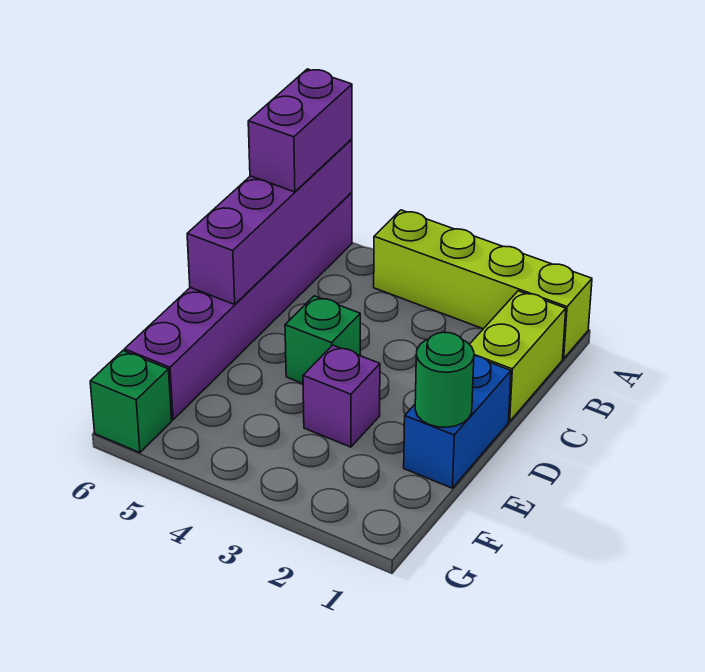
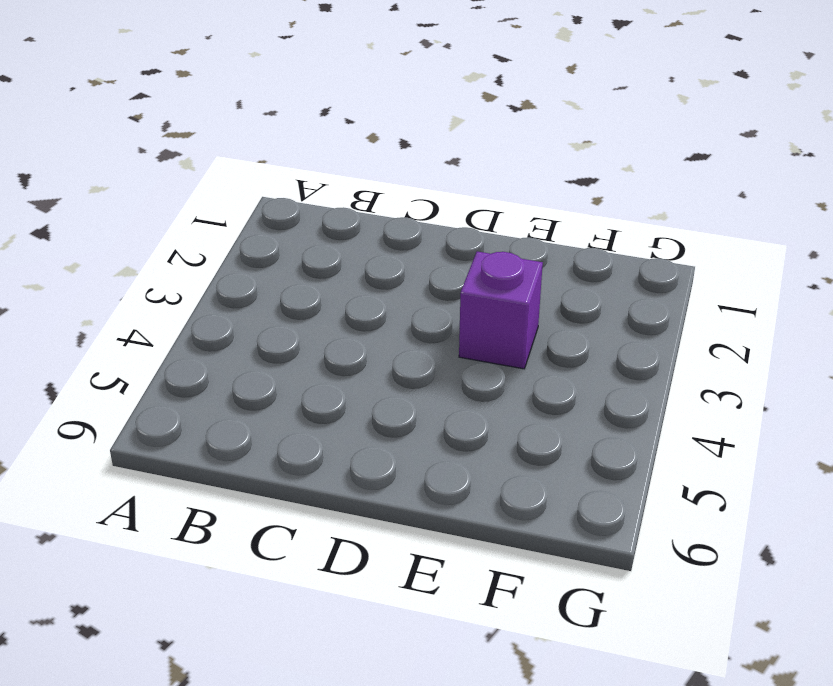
none -> lime 1x4 brick [374,210,592,359]
none -> purple 1x6 brick [124,192,352,420]

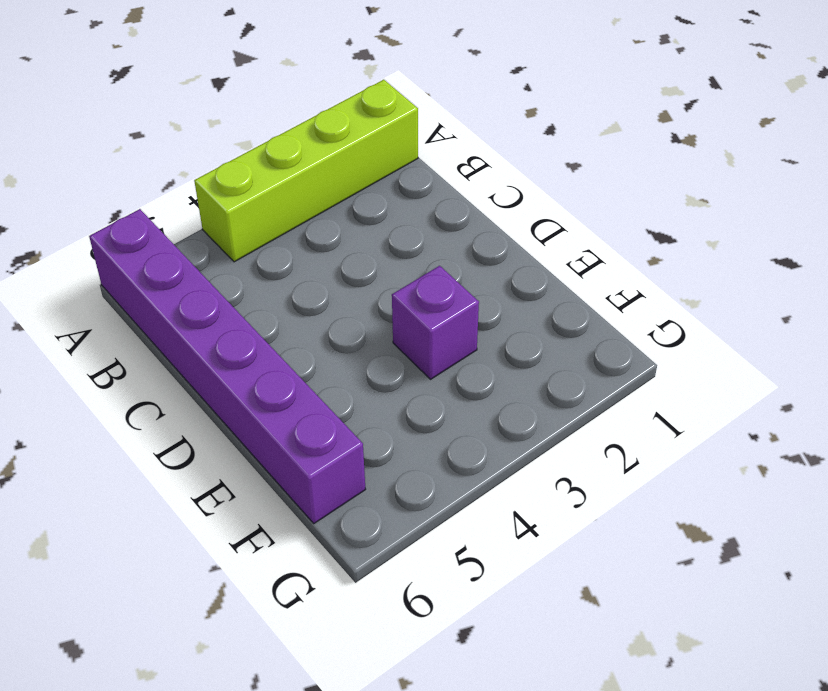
none -> lime 1x2 brick [469,291,566,422]
none -> blue 1x2 brick [404,356,511,488]

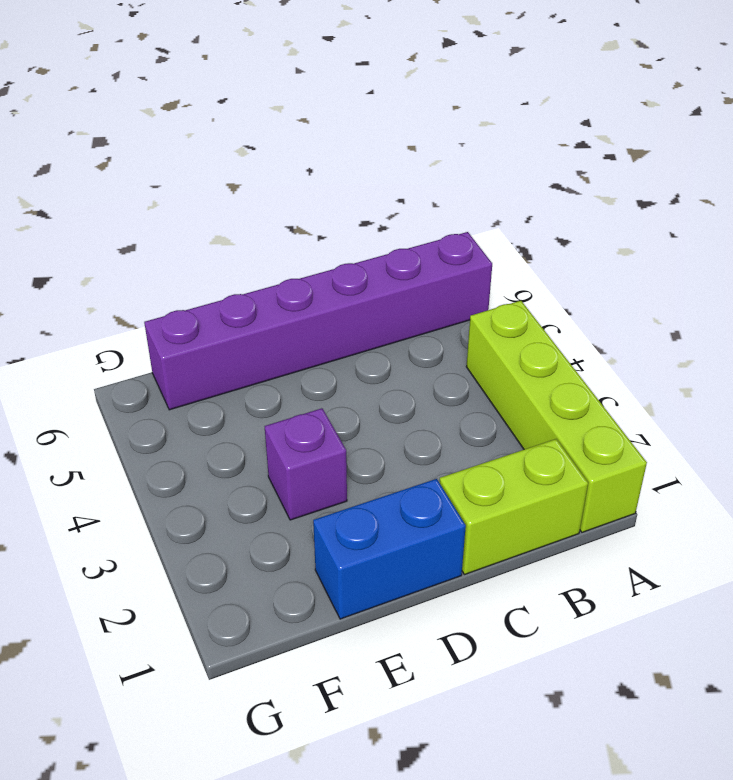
none -> green 1x1 brick [285,296,360,383]
none -> green 1x1 brick [90,351,172,453]

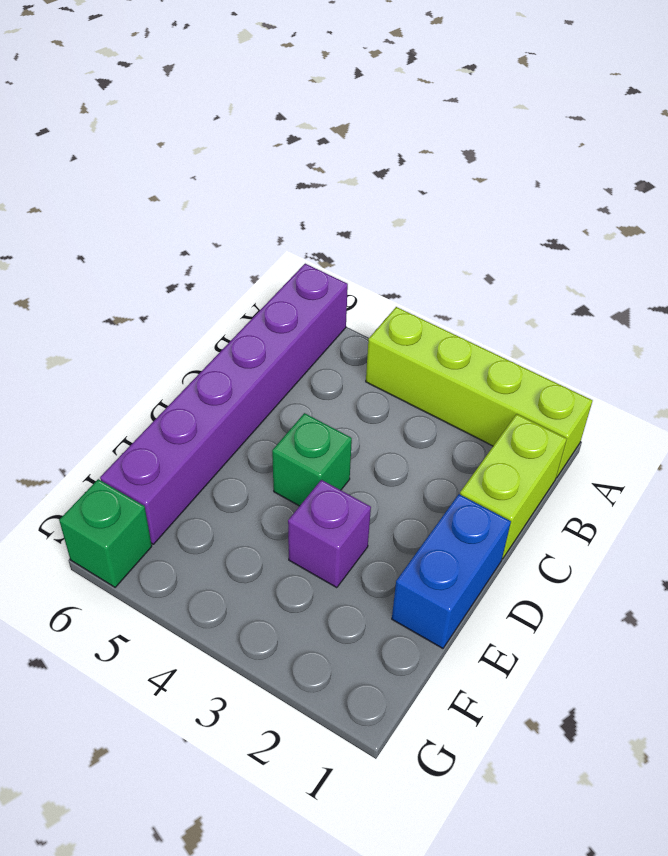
none -> purple 1x4 brick [187,139,352,304]
none -> green 1x1 round brick [415,332,474,427]

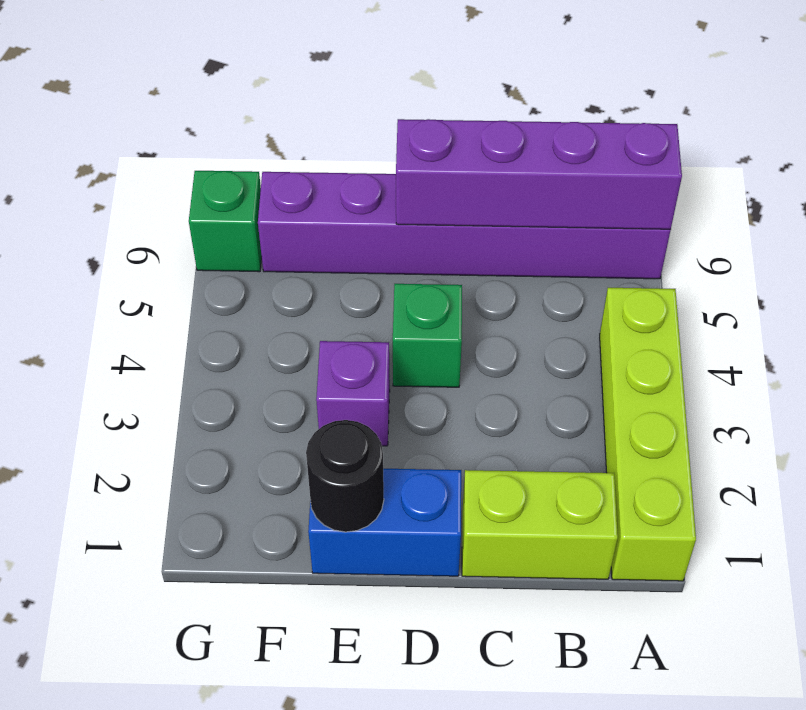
black 1x1 round brick [306,420,384,532] -> green 1x1 round brick [415,332,474,427]
none -> purple 1x2 brick [248,69,352,192]

